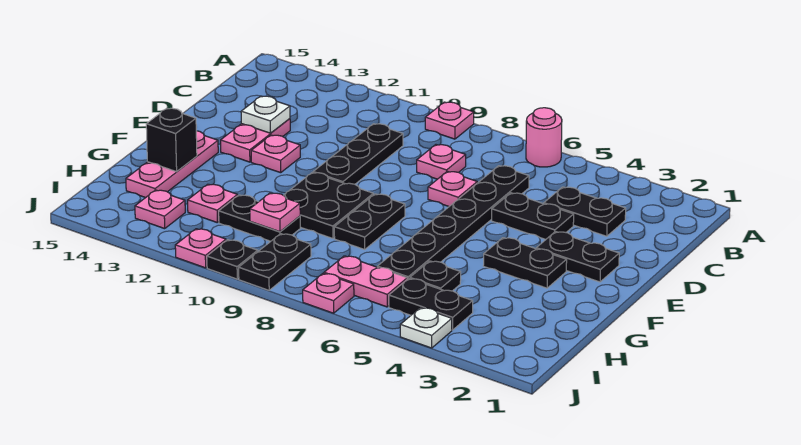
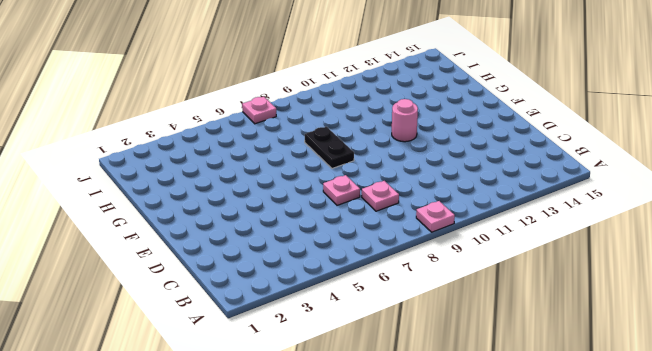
pink 1x1 round brick [392,99,418,142] -> pink 1x1 round brick moved to [526,108,562,167]
none -> black 1x2 plate [544,187,626,236]
none -> black 1x6 plate [377,166,529,279]
none -> black 1x3 plate [313,124,403,184]

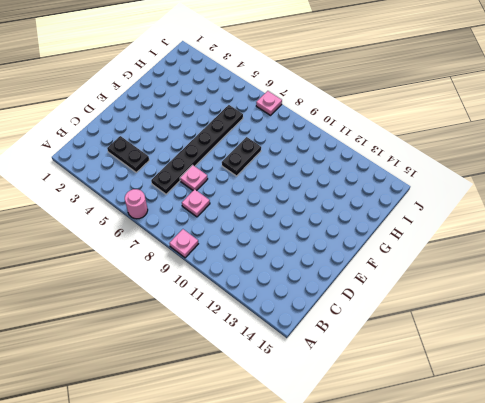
none -> black 1x3 plate [313,124,403,184]
none -> black 1x2 plate [492,193,574,239]
none -> pink 1x2 plate [221,119,290,162]

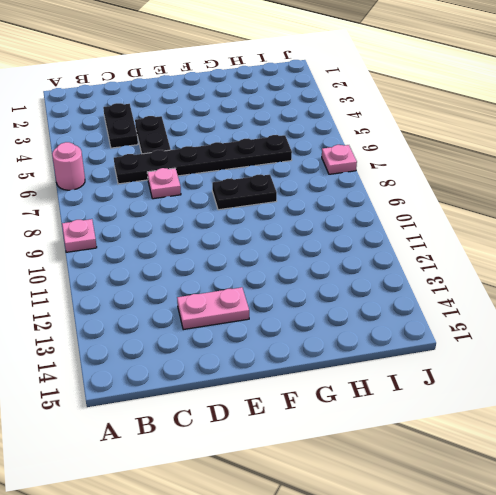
none -> pink 1x1 plate [417,145,466,179]
none -> black 1x3 plate [313,124,403,184]
none -> black 1x2 plate [536,232,619,282]

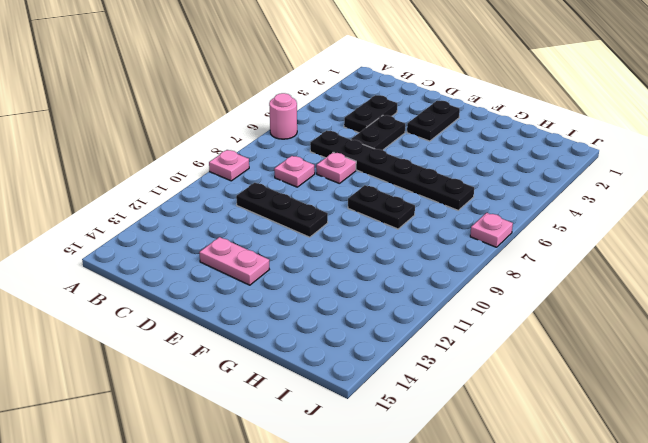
none -> pink 1x1 plate [251,135,300,173]
none -> black 1x2 plate [483,238,567,288]
none -> black 2x2 plate [284,172,373,238]

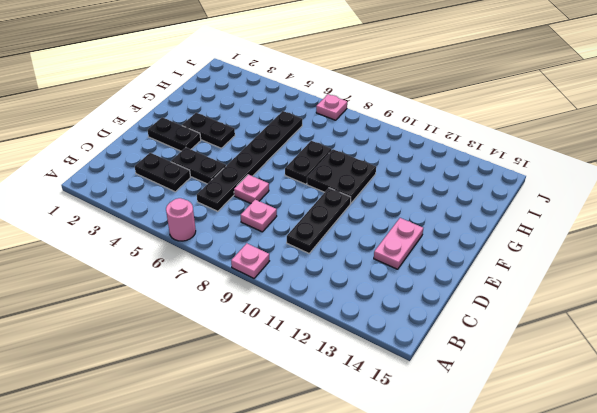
none -> pink 1x1 plate [251,135,300,173]
none -> pink 1x3 plate [126,131,218,198]
none -> black 1x1 plate [410,261,461,291]

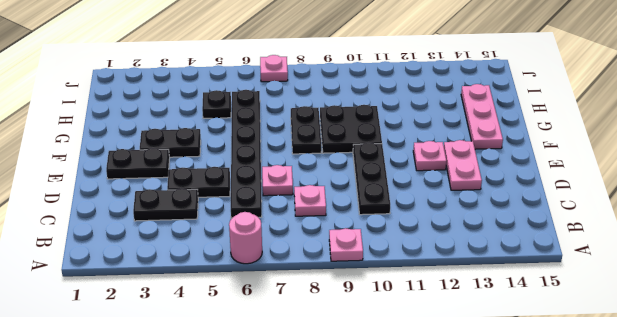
none -> black 1x2 plate [219,195,300,241]
none -> pink 1x1 plate [188,184,238,222]
none -> black 1x2 plate [389,278,473,330]

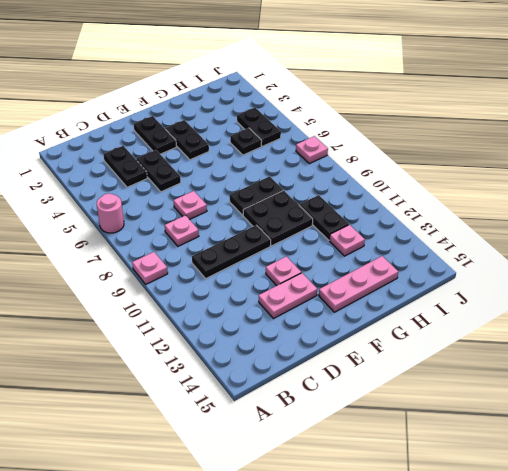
none -> black 1x6 plate [377,166,529,279]
none -> pink 1x2 plate [324,256,407,307]
none -> black 1x2 plate [239,234,311,290]

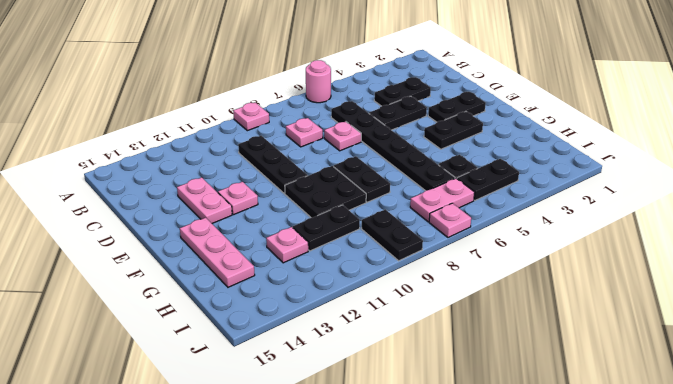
none -> pink 1x1 plate [135,190,185,229]
none -> white 1x1 plate [400,307,452,348]
none -> black 1x1 plate [207,240,258,279]

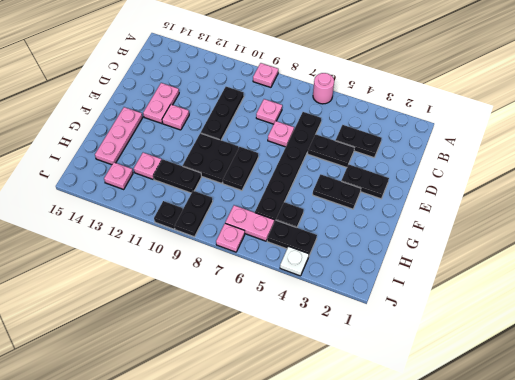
none -> pink 1x1 plate [175,229,226,268]
none -> white 1x1 plate [241,96,290,133]
none -> black 1x1 brick [146,108,197,172]

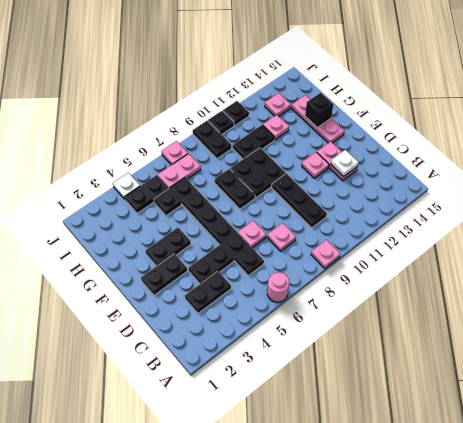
black 1x1 plate [223,101,249,126] -> pink 1x1 plate [175,229,226,268]
none -> pink 1x1 plate [250,193,300,232]

